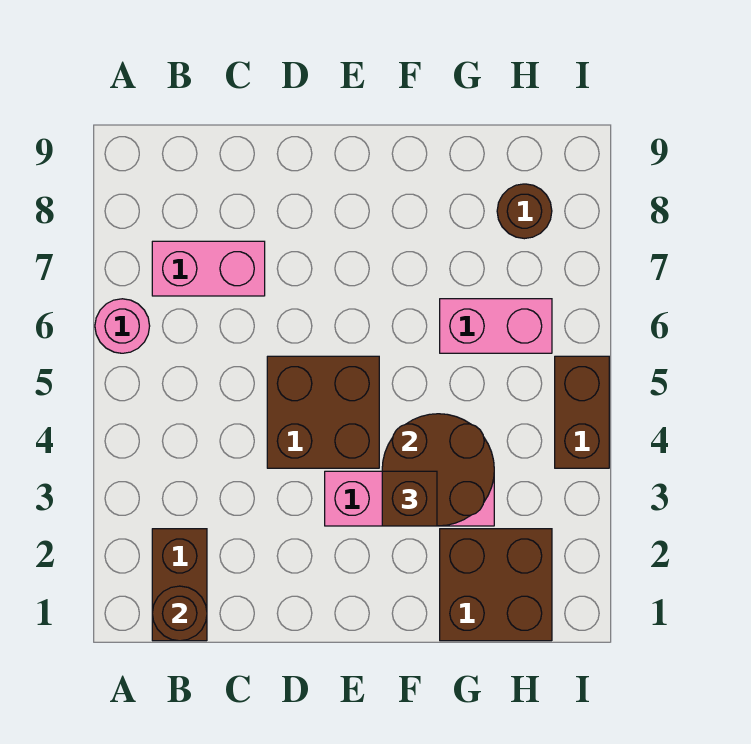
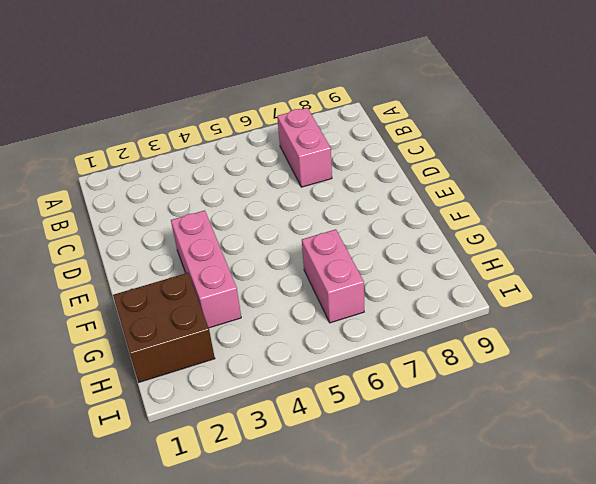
none -> pink 1x1 round brick [95,299,150,353]
none -> brown 1x2 brick [152,529,207,641]
none -> brown 2x2 brick [267,356,379,468]

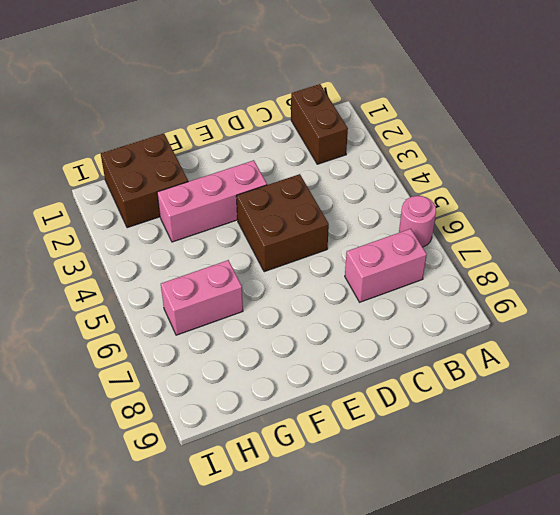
none -> brown 1x1 round brick [497,184,552,239]
none -> brown 1x2 brick [555,356,609,468]
none -> brown 1x1 round brick [152,586,207,641]

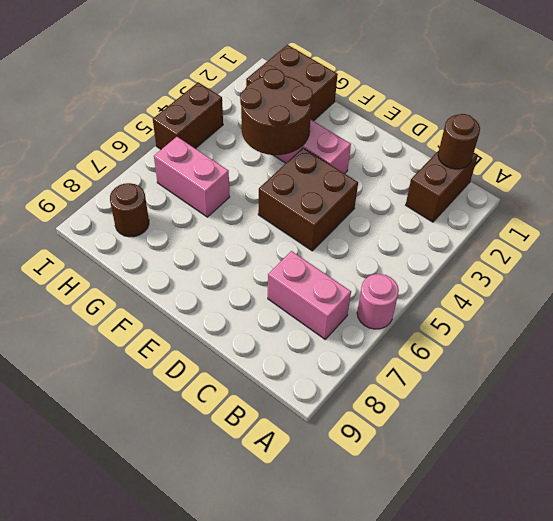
none -> brown 1x1 brick [382,471,437,526]

